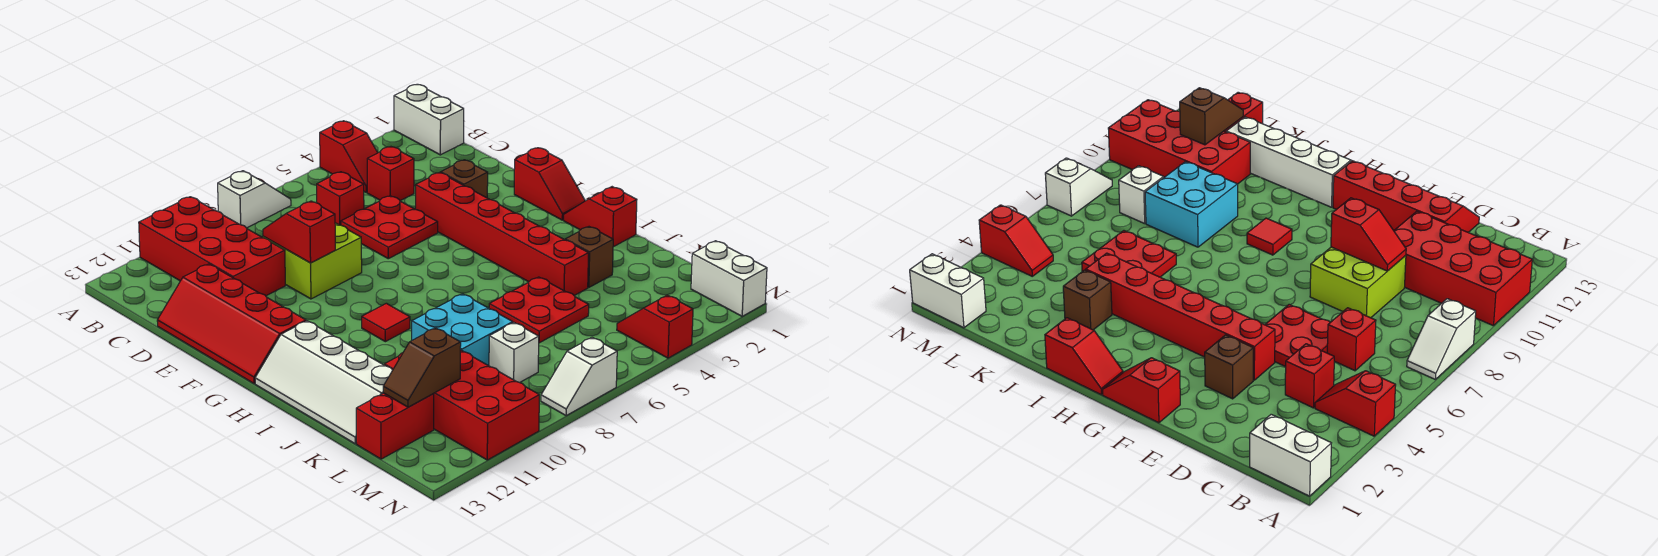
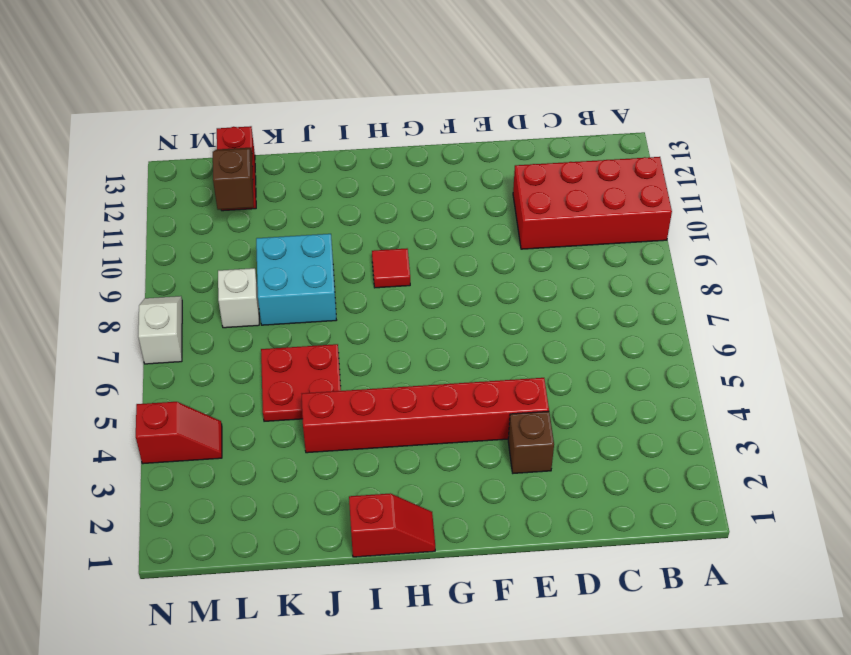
none -> white 1x2 brick [394,84,464,155]
none -> red 1x2 slope [320,121,378,192]
none -> white 1x2 slope [218,171,291,228]

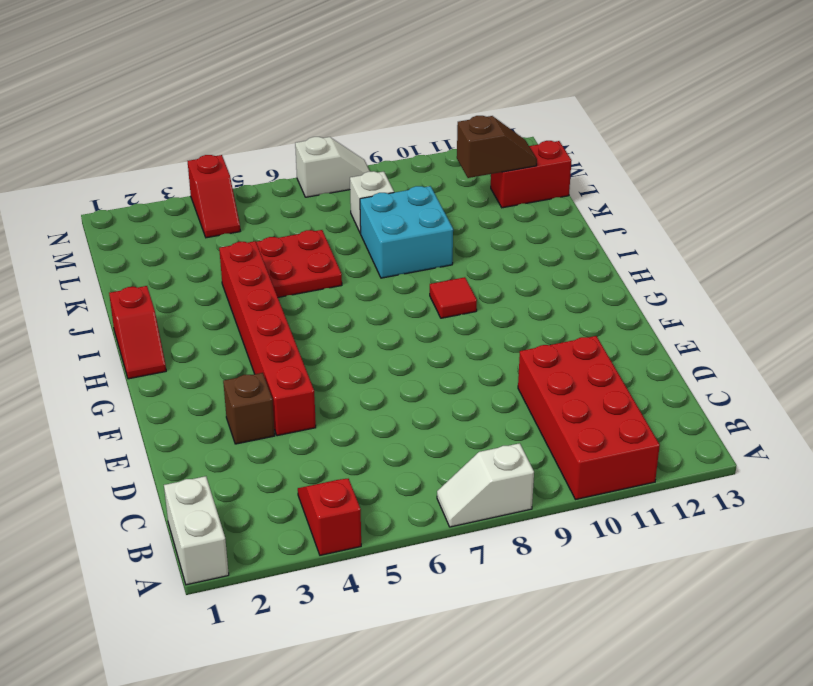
none -> red 1x1 brick [367,147,414,201]
none -> red 1x1 brick [317,172,364,225]
none -> red 2x2 plate [341,196,438,259]

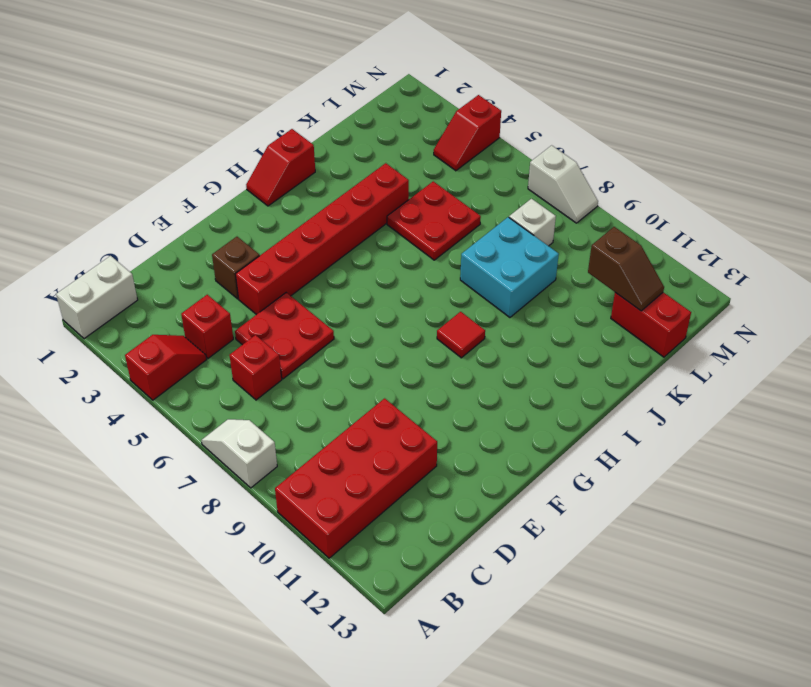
none -> lime 2x2 brick [263,223,362,299]
none -> red 2x4 slope [157,264,306,384]
none -> red 1x2 slope [514,148,585,220]

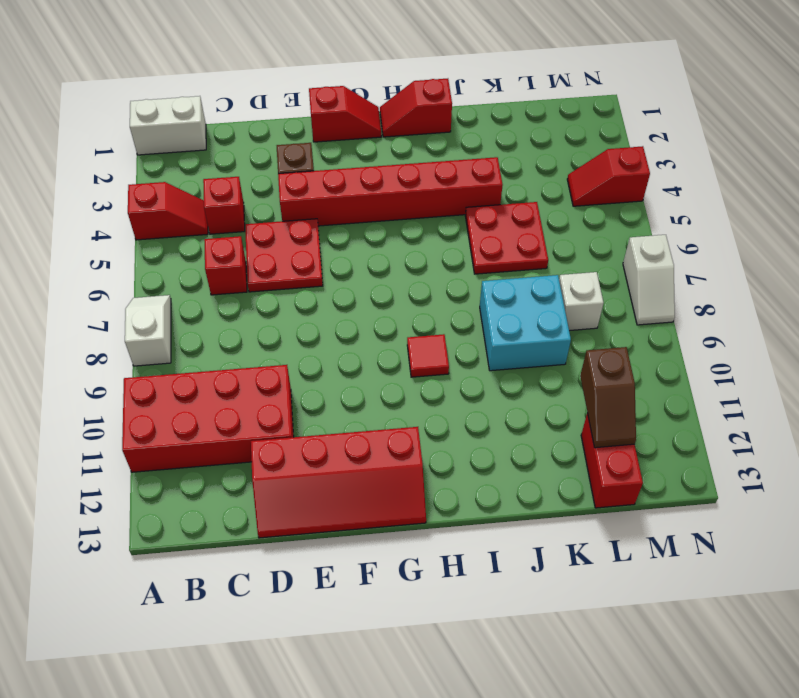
none -> lime 2x2 brick [263,223,362,299]
none -> white 2x4 slope [255,321,393,444]
none -> brown 1x1 brick [565,227,613,287]

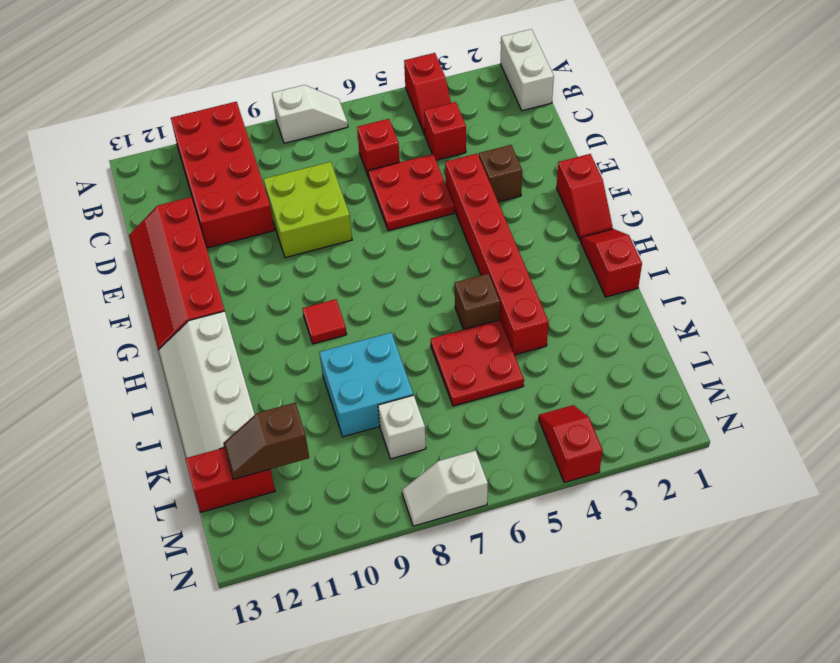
brown 1x1 brick [455,273,500,329] -> brown 1x1 brick moved to [565,227,613,287]
none -> red 2x4 brick [384,350,539,460]
none -> white 1x2 brick [691,241,767,316]
none -> red 1x2 slope [263,201,335,263]

